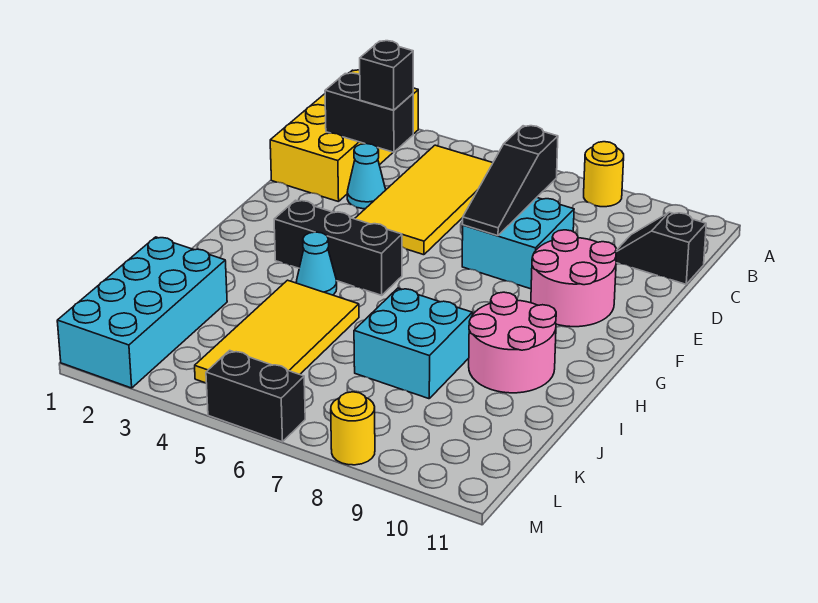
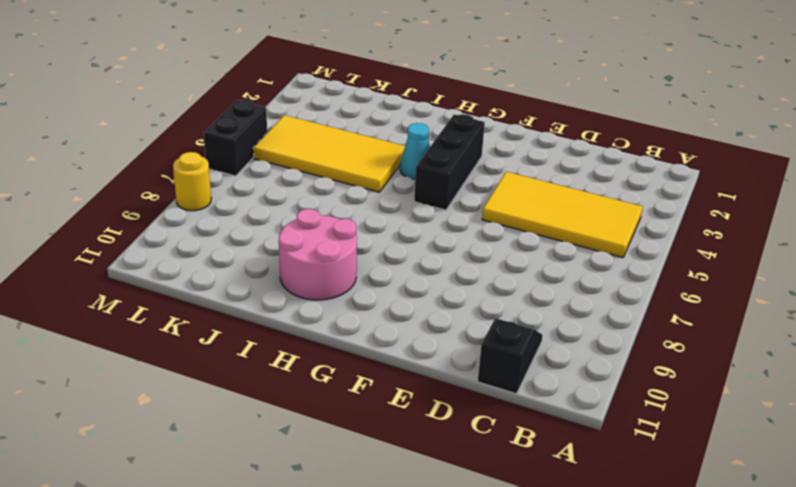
none -> yellow 2x4 brick [270,70,418,202]
none -> yellow 1x1 round brick [584,142,624,207]
none -> cyan 1x1 cone [347,144,386,209]

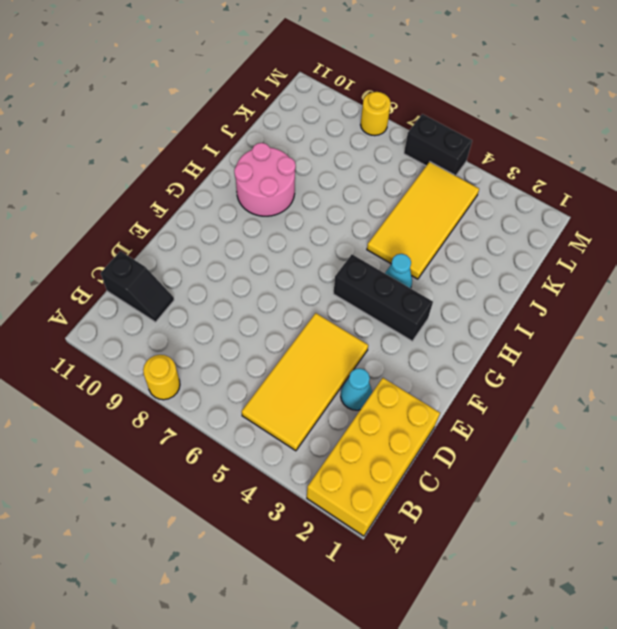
none -> cyan 2x2 brick [462,198,574,289]
none -> pink 2x2 round brick [531,230,616,327]
none -> cyan 2x2 brick [354,288,472,399]

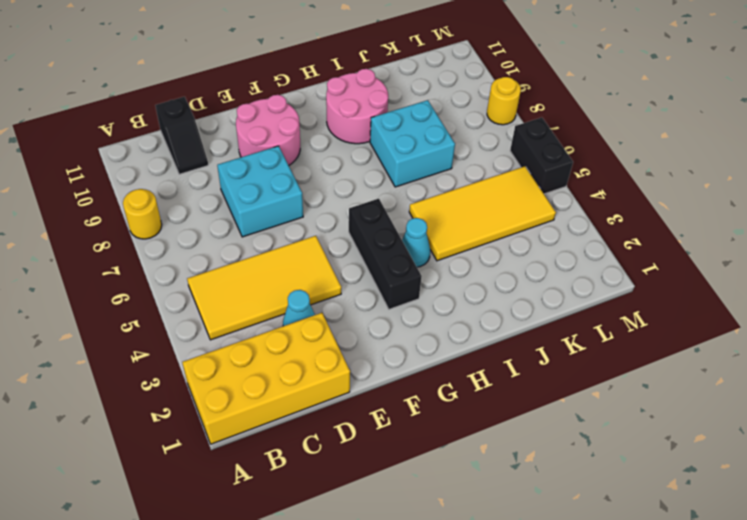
none -> cyan 2x4 brick [57,237,227,388]
none -> black 1x2 brick [325,73,413,152]
none -> black 1x3 slope [463,126,558,236]

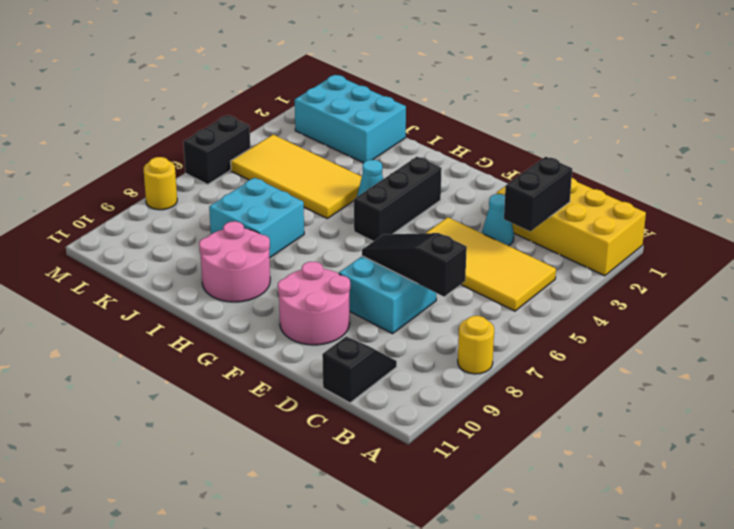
cyan 2x3 brick [295,75,406,163] -> cyan 2x4 brick [57,237,227,388]
none -> black 1x1 brick [360,41,413,110]

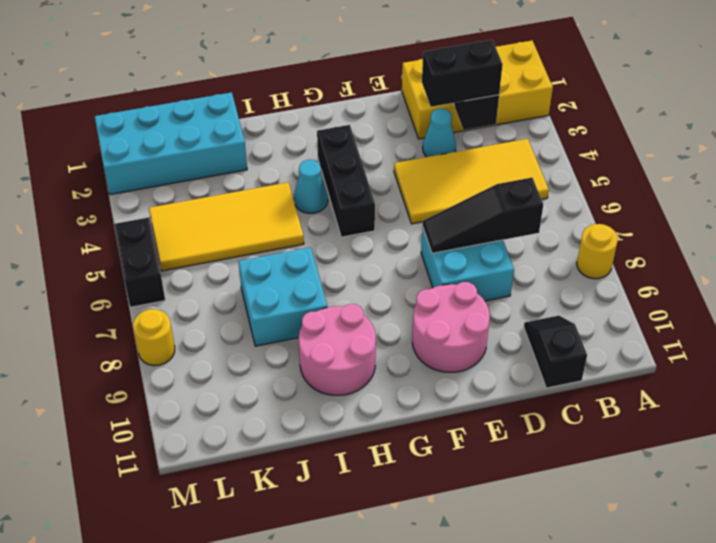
black 1x2 brick [422,40,503,107] -> black 1x1 brick [360,41,413,110]

